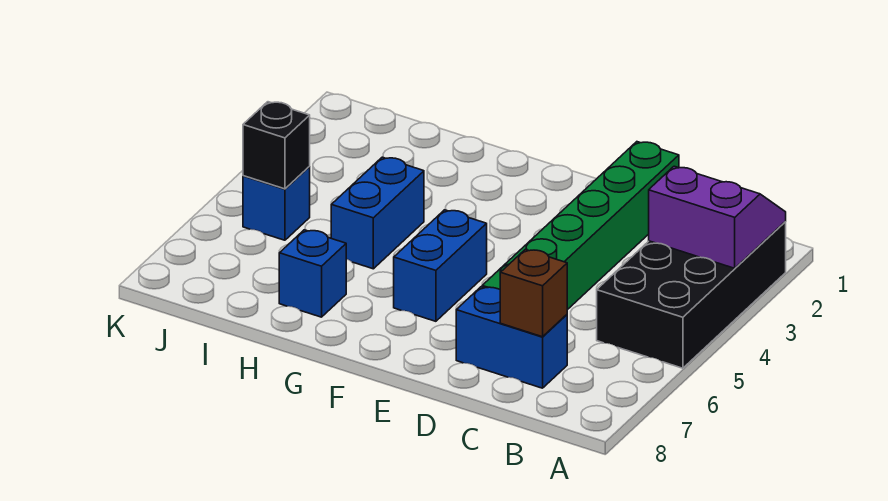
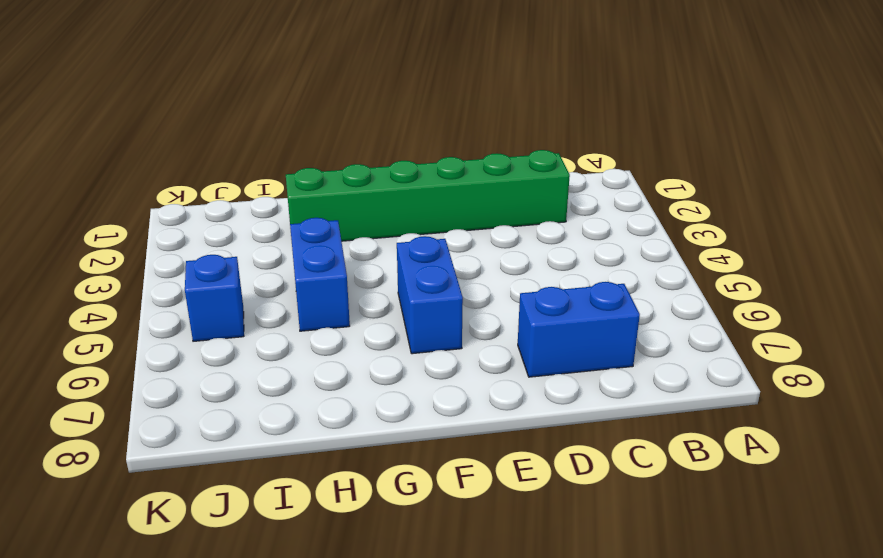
green 1x6 brick [286,150,570,241] -> green 1x6 brick turned to [482,142,679,310]
none -> black 2x4 brick [597,222,786,368]
none -> blue 1x1 brick [279,230,346,317]

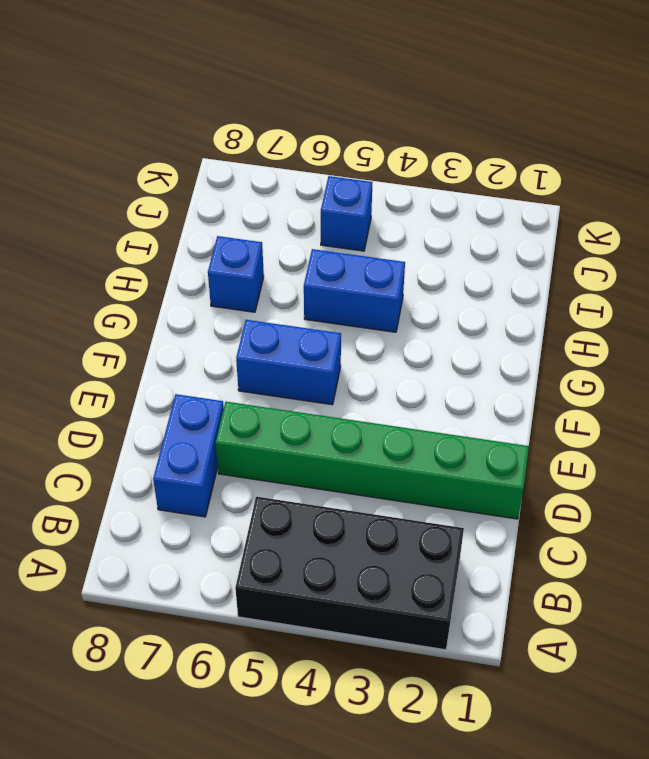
none -> purple 2x2 slope [649,166,786,268]
none -> brown 1x1 brick [500,249,567,337]

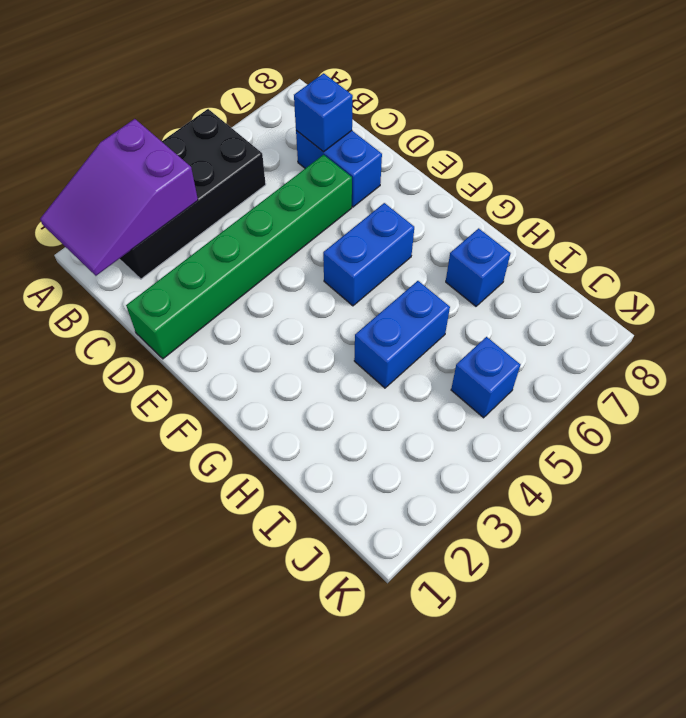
purple 2x3 slope [40,119,198,276] -> purple 2x2 slope [649,166,786,268]
blue 1x1 brick [294,73,353,152] -> brown 1x1 brick [500,249,567,337]
none -> black 1x1 brick [243,102,310,189]

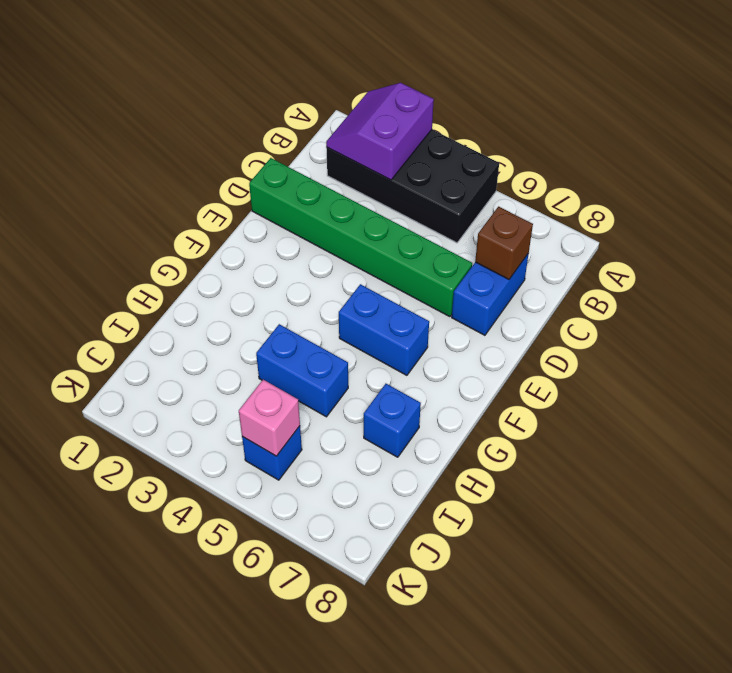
pink 1x1 brick [239,380,300,456] -> black 1x1 brick [243,102,310,189]

